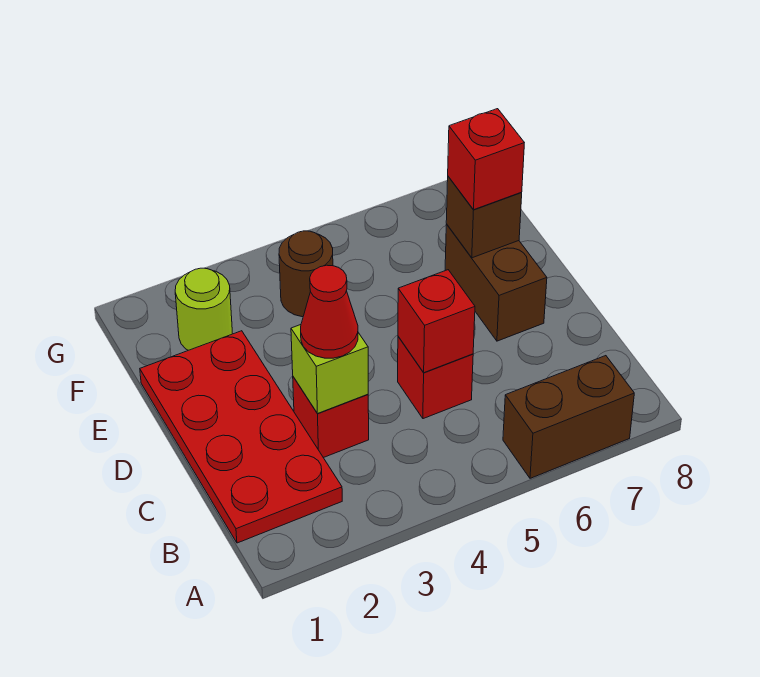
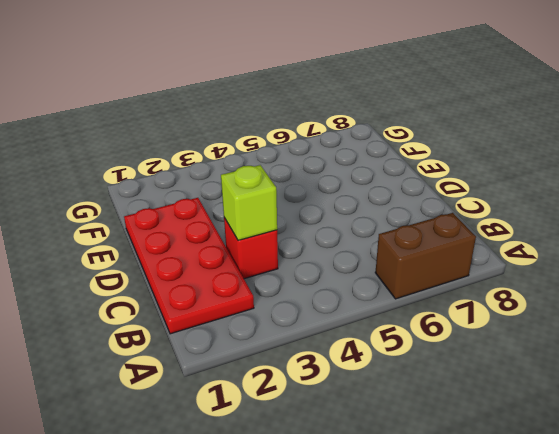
none -> red 1x1 brick [398,337,473,419]
none -> brown 1x2 brick [445,224,547,341]
none -> lime 1x1 round brick [175,268,232,350]

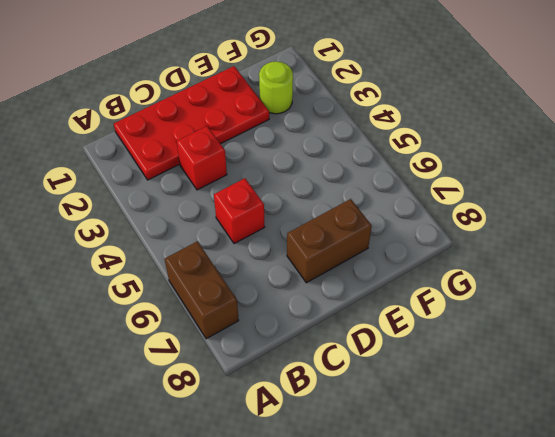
none -> brown 1x1 round brick [279,231,333,317]
none -> lime 1x1 brick [291,325,368,413]
none -> red 1x1 brick [398,270,475,373]

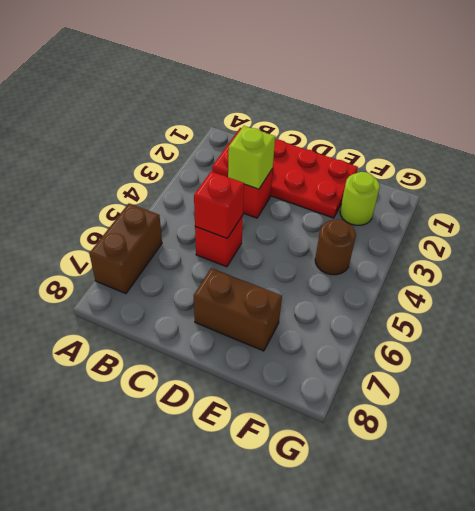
none -> brown 1x1 brick [446,177,522,258]
none -> red 1x1 cone [301,265,358,358]
none -> red 1x1 brick [448,109,524,209]

